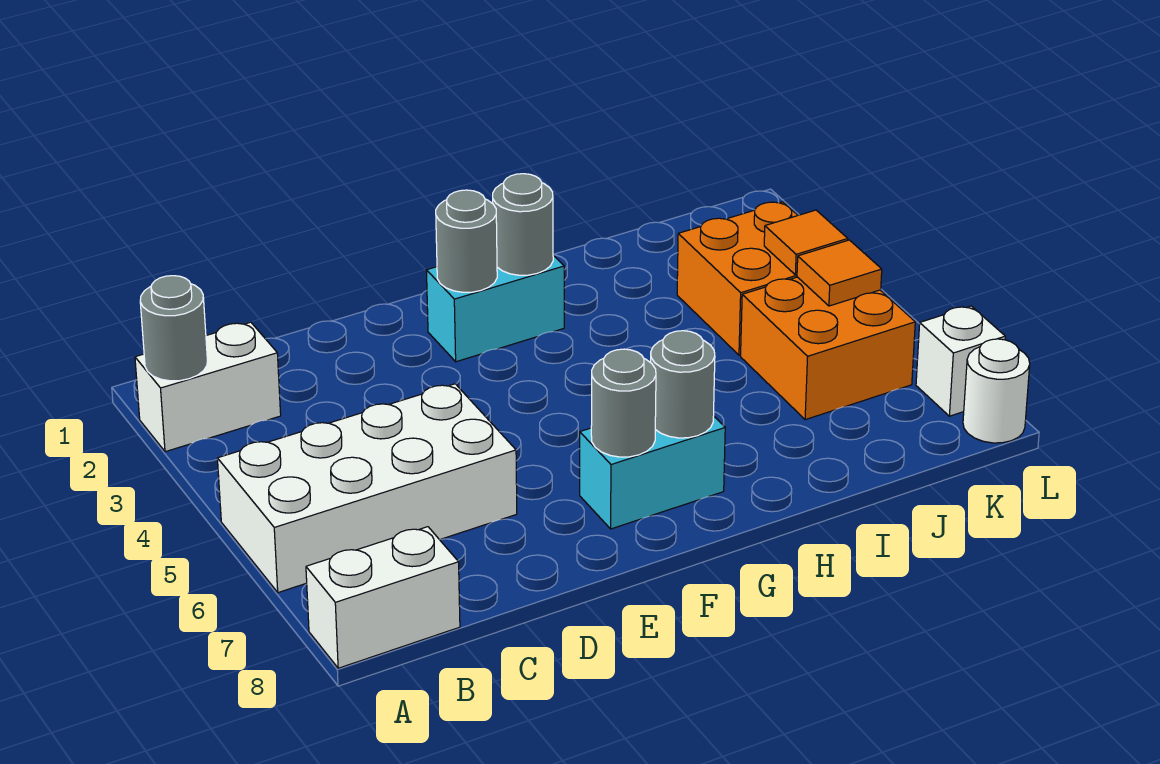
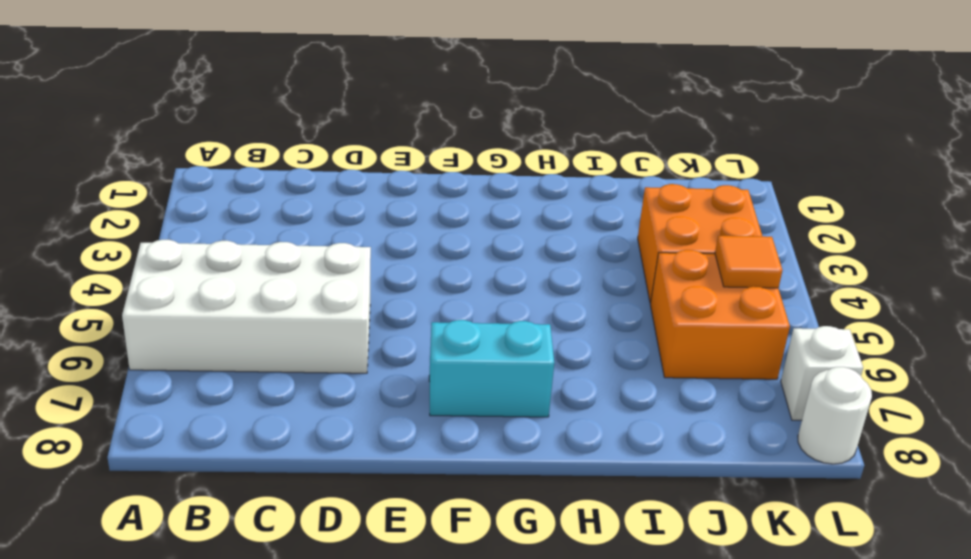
none -> white 1x2 brick [135,322,281,452]
none -> white 1x2 brick [306,527,460,668]
none -> cyan 1x2 brick [427,255,564,362]

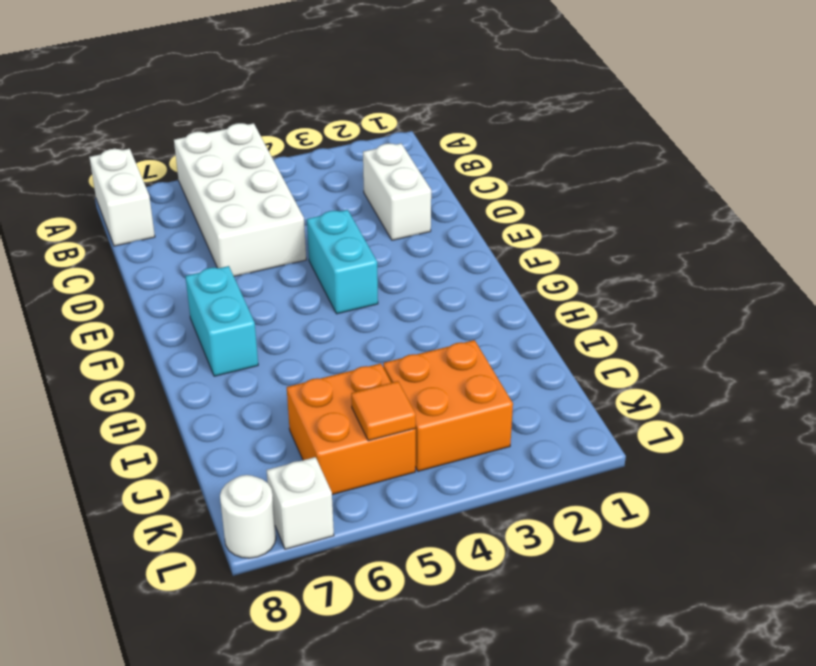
white 1x2 brick [363,143,431,240] -> white 1x2 brick moved to [135,322,281,452]
cyan 1x2 brick [307,210,378,314] -> cyan 1x2 brick moved to [427,255,564,362]
none -> grey 1x1 round brick [140,276,207,381]
none -> grey 1x1 round brick [436,190,497,292]
none -> grey 1x1 round brick [591,349,656,457]

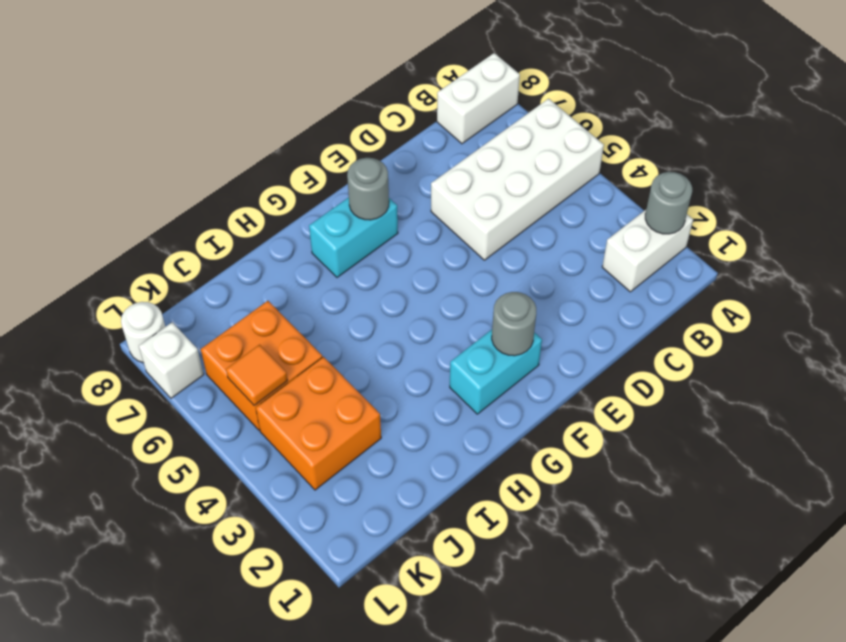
none -> grey 1x1 round brick [493,174,553,275]
none -> grey 1x1 round brick [651,331,715,438]
none -> orange 1x1 tile [764,210,848,275]

